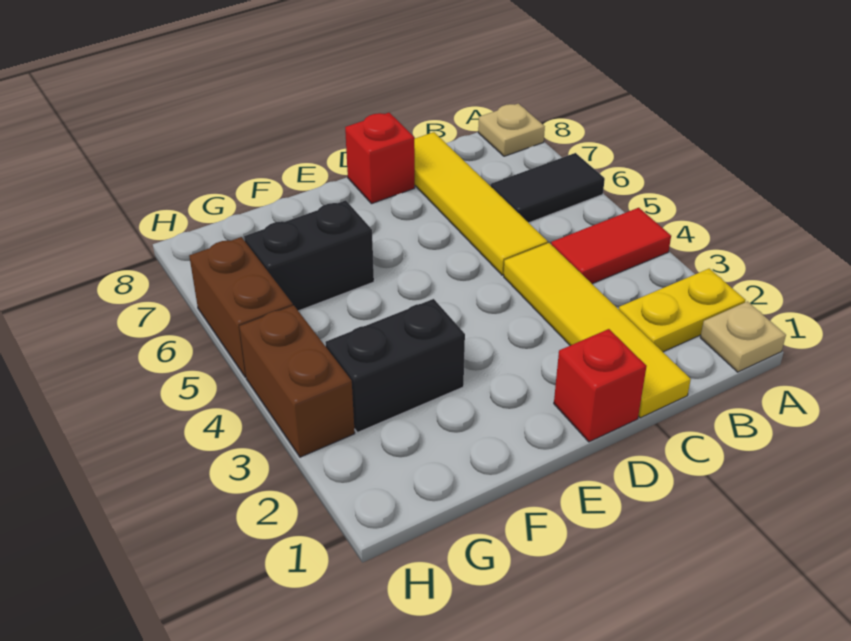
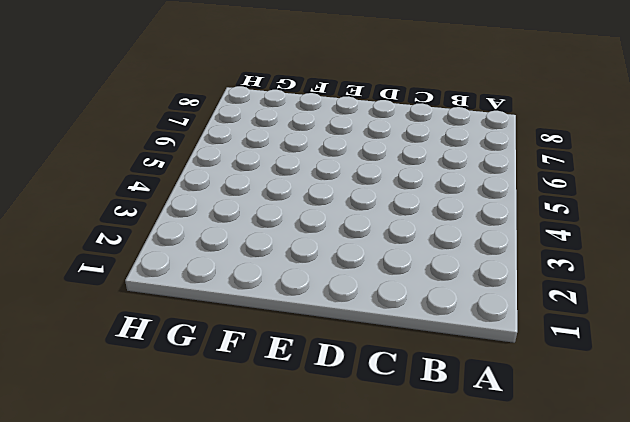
none -> tan 1x1 plate [700,302,786,372]
none -> yellow 1x2 plate [619,269,745,352]
none -> red 1x2 tile [551,208,671,284]

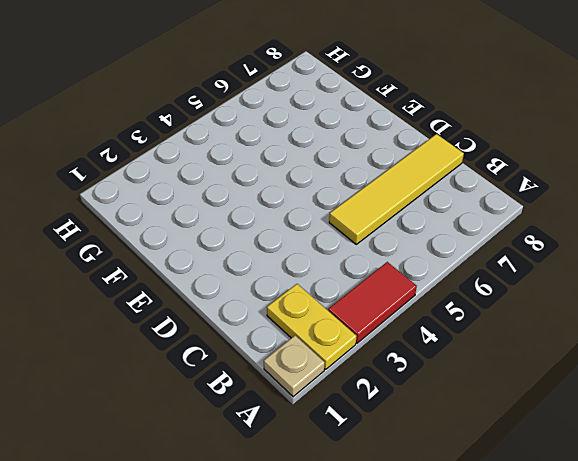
red 1x2 tile [328,262,417,343] -> red 1x2 tile turned to [551,208,671,284]
none -> black 1x2 tile [491,153,605,223]
none -> tan 1x1 plate [478,104,545,156]
none -> yellow 1x4 tile [504,243,691,418]

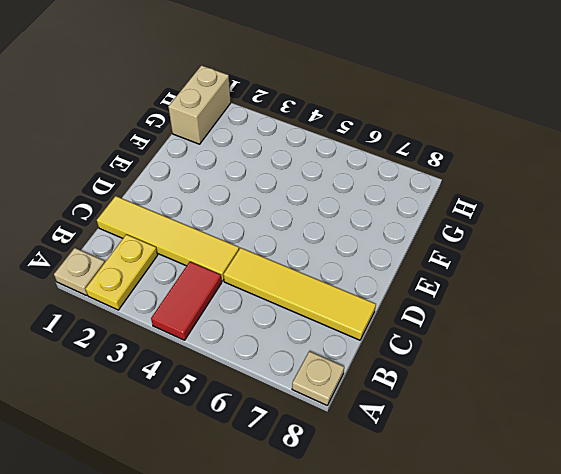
tan 1x2 brick [168,65,231,144] -> none
none -> black 1x2 tile [491,153,605,223]
none -> red 1x1 brick [554,329,647,442]
none -> red 1x1 brick [345,113,415,204]

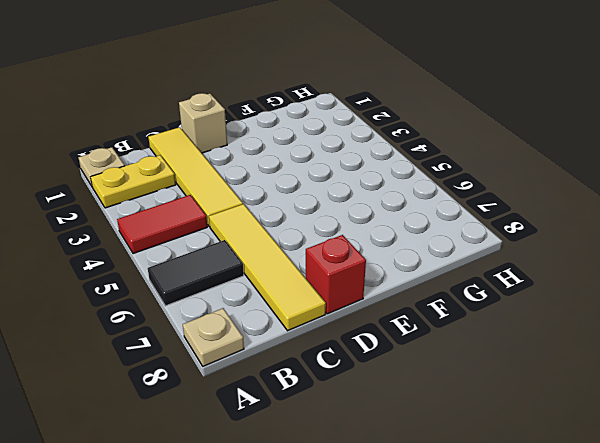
tan 1x1 brick [179,93,227,153] -> red 1x1 brick [554,329,647,442]
none -> black 1x2 brick [325,299,465,433]
none -> black 1x2 brick [244,200,374,311]
none -> brown 1x2 brick [239,305,355,457]

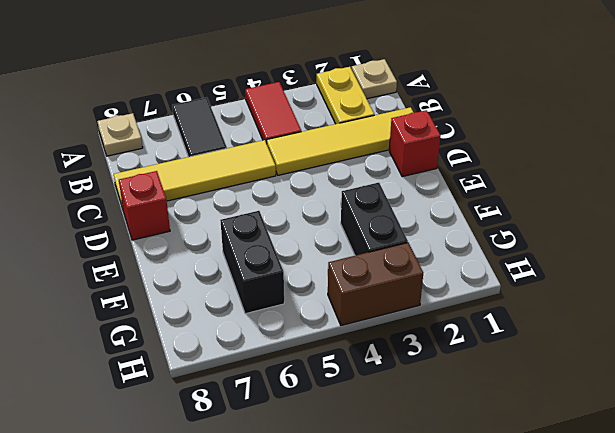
none -> brown 1x2 brick [189,237,293,377]

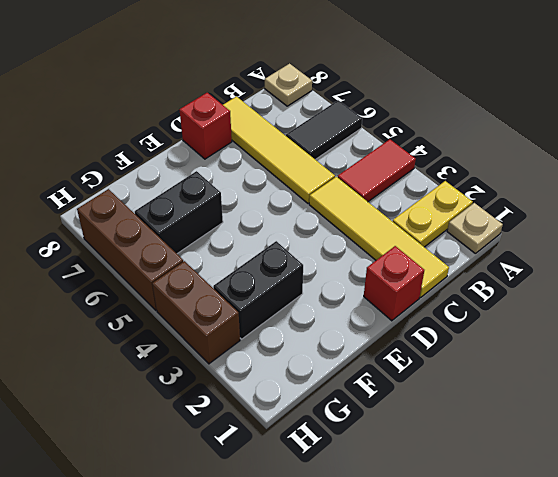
brown 1x3 brick [77,189,183,310] -> brown 1x2 brick [189,237,293,377]

